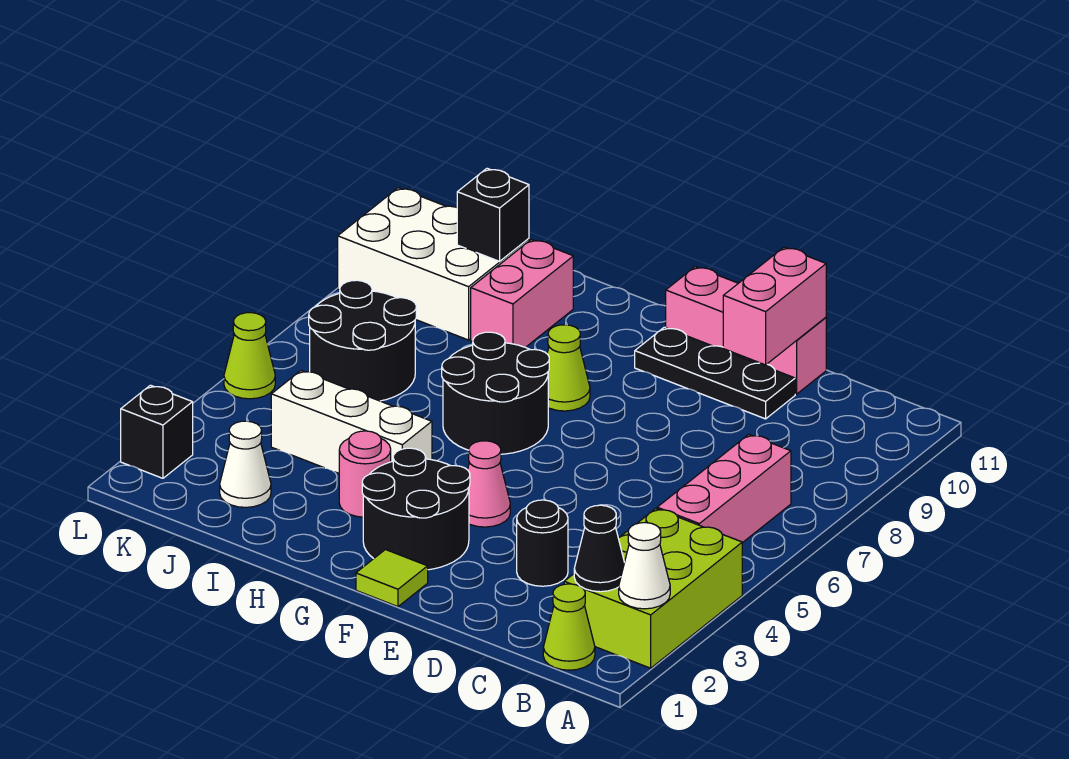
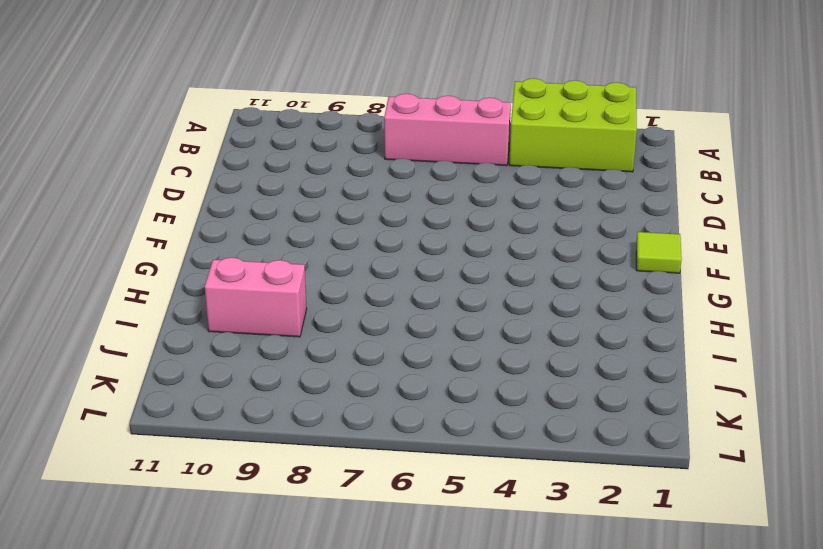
none -> lime 1x1 cone [543,584,595,670]
none -> black 1x1 round brick [517,500,568,586]
none -> black 1x3 plate [635,327,795,419]

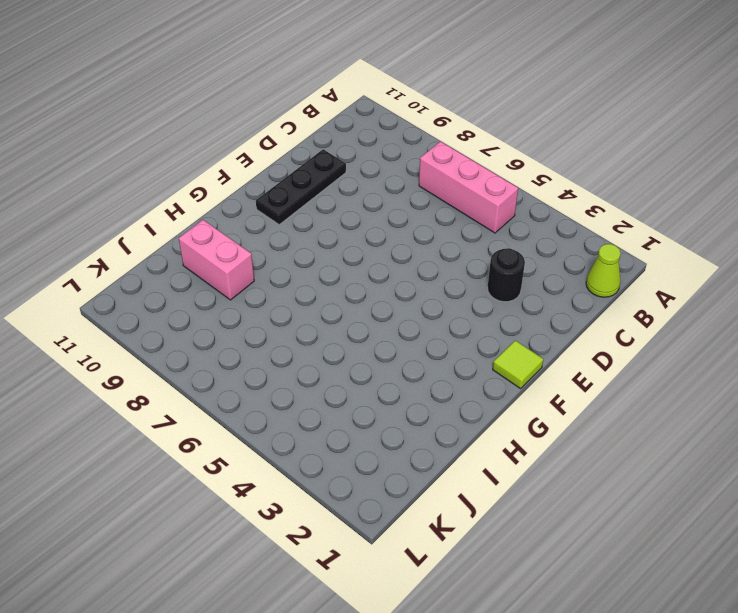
none -> lime 2x3 brick [564,509,742,668]
none -> pink 1x3 brick [666,267,826,394]
none -> black 2x2 round brick [362,448,470,570]

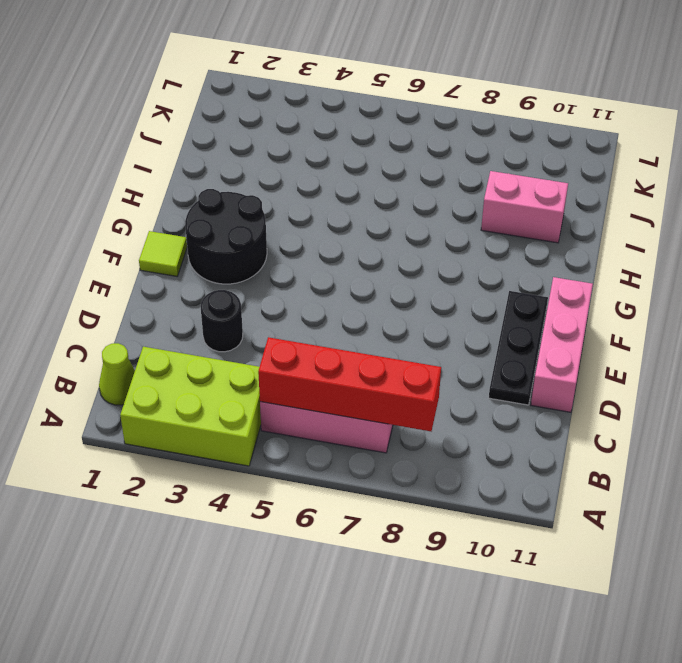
red 1x4 brick [258,337,441,431] -> none
none -> pink 1x1 cone [468,441,510,527]
none -> black 2x2 round brick [442,332,549,454]
none -> lime 1x1 cone [547,325,590,411]

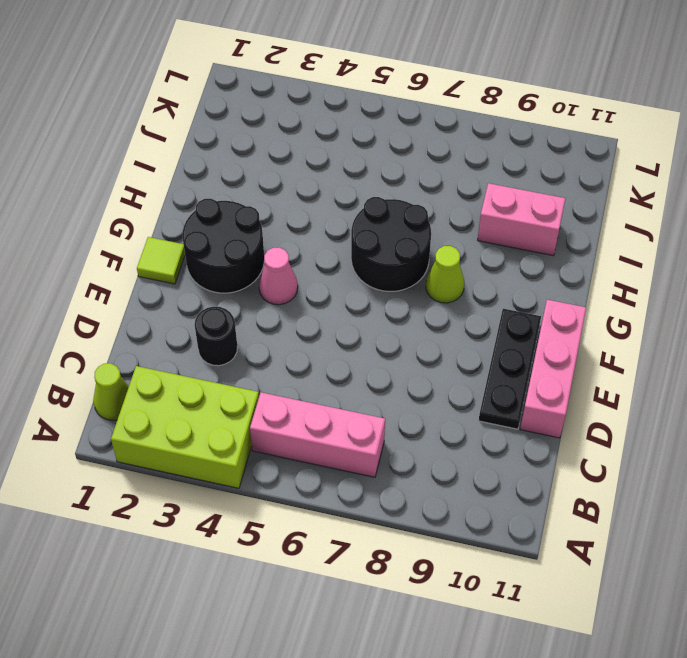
none -> pink 1x1 round brick [339,431,391,517]
none -> white 1x3 brick [271,371,432,473]
none -> white 1x1 cone [220,421,271,507]

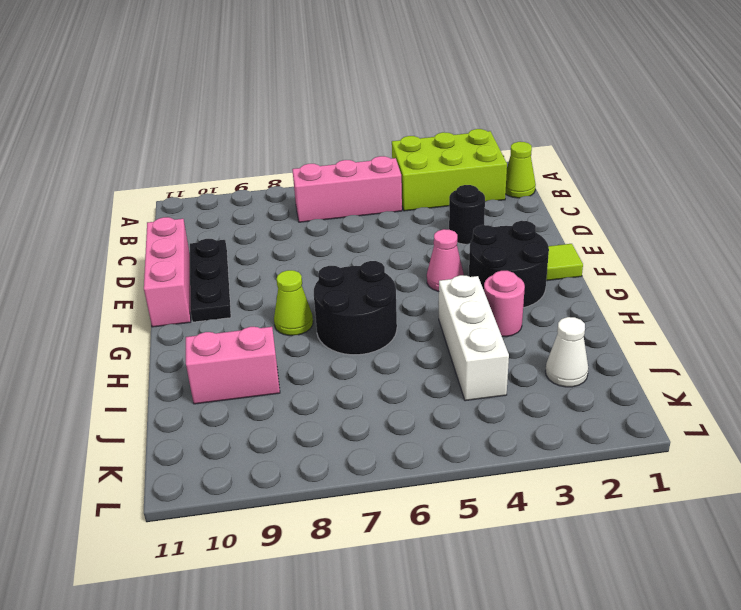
none -> black 2x2 round brick [309,280,416,401]
none -> white 2x3 brick [338,188,529,340]
none -> black 1x1 brick [121,385,193,478]

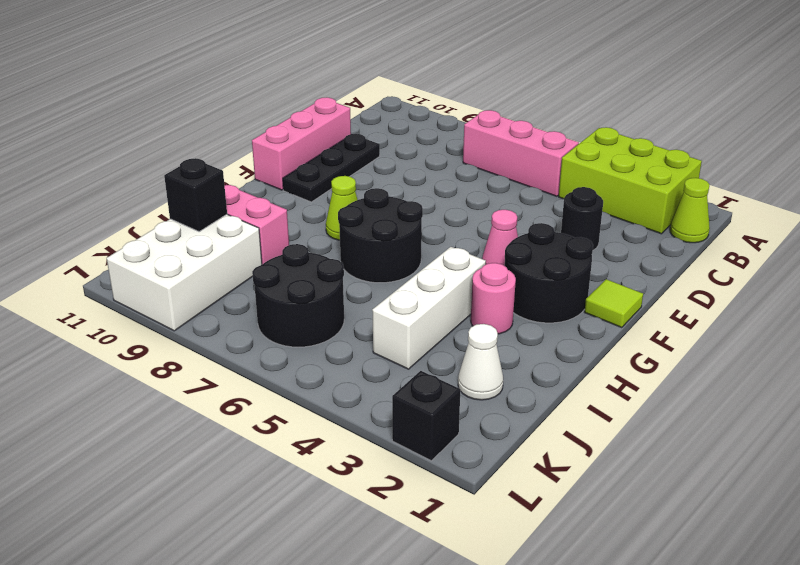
none -> lime 1x1 cone [224,313,275,399]
none -> white 1x1 cone [619,523,670,609]
none -> black 1x1 cone [574,505,624,592]

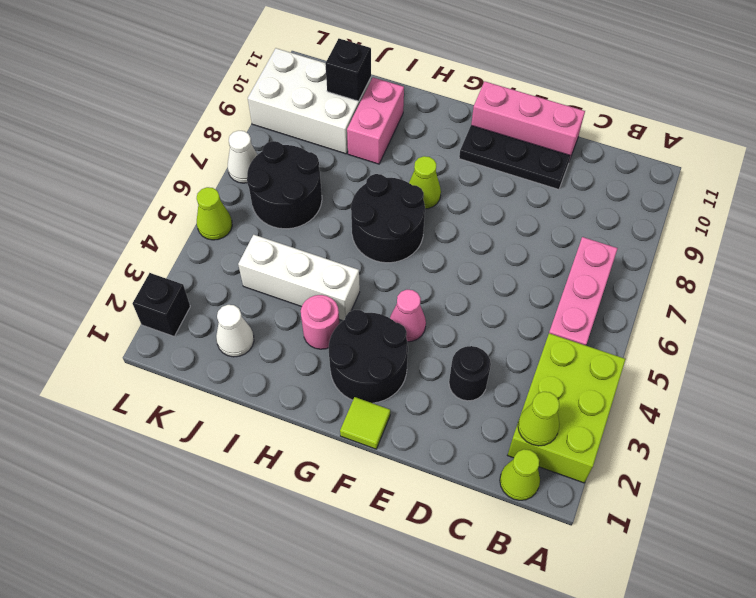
lime 1x1 cone [518,392,560,446] -> black 1x1 cone [574,505,624,592]
white 1x1 cone [228,131,257,183] -> white 1x1 cone moved to [619,523,670,609]
none -> pink 1x2 brick [723,247,826,365]

